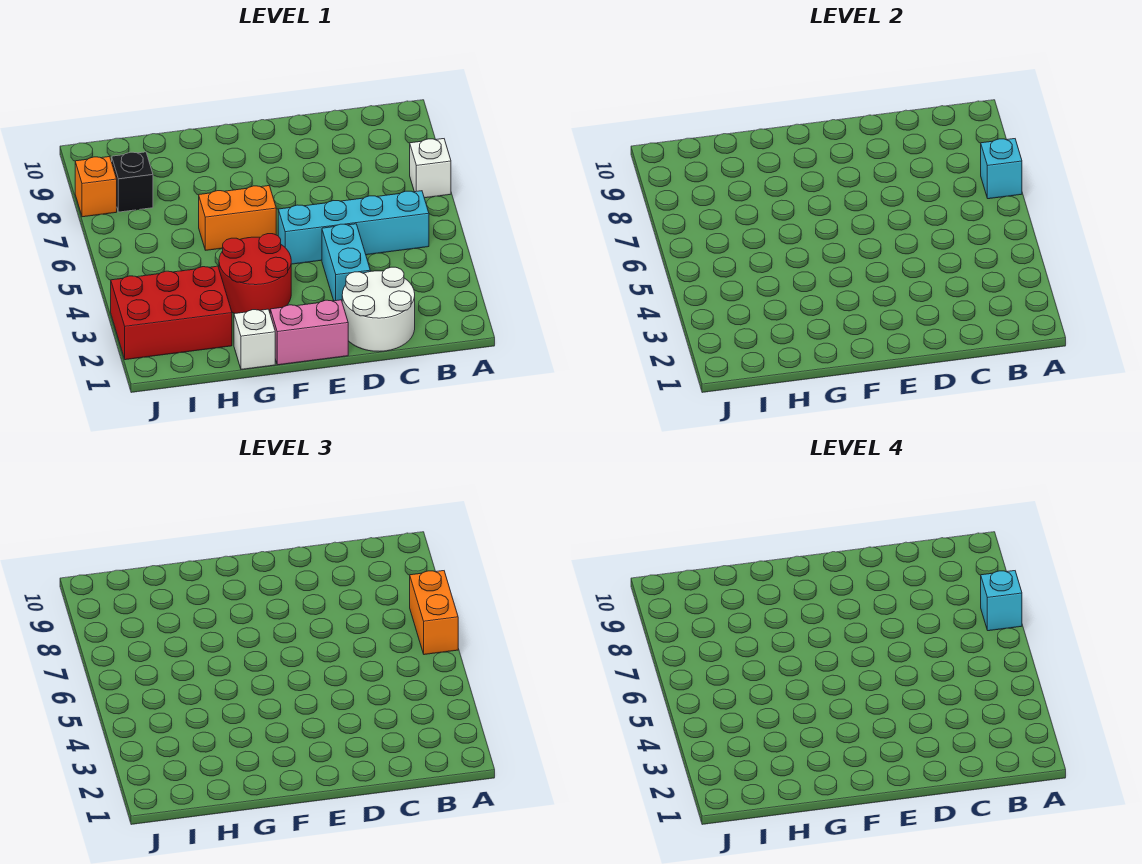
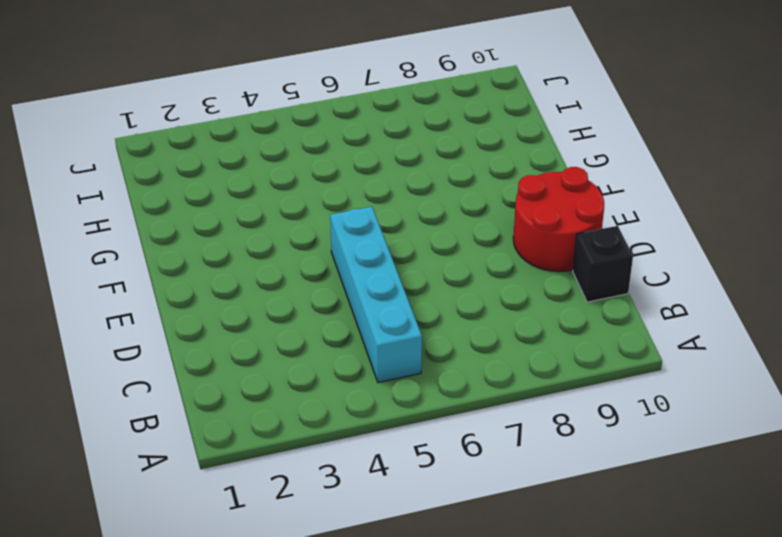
black 1x1 brick [573,226,633,302] -> black 1x1 brick moved to [112,152,153,212]
red 2x2 round brick [513,167,604,272] -> red 2x2 round brick moved to [219,234,291,314]
none -> white 1x1 brick [410,139,451,198]
none -> white 2x2 round brick [342,267,415,351]
none -> cyan 1x2 brick [322,224,370,301]

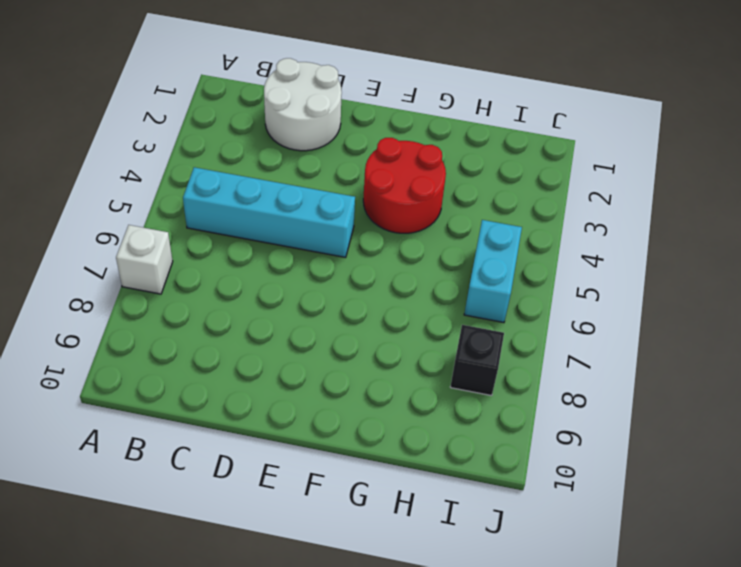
cyan 1x2 brick [464,220,522,323] -> cyan 1x2 brick moved to [322,224,370,301]
none -> pink 1x2 brick [270,300,348,365]
none -> orange 1x2 brick [199,186,276,250]
none -> white 1x1 brick [234,309,275,369]

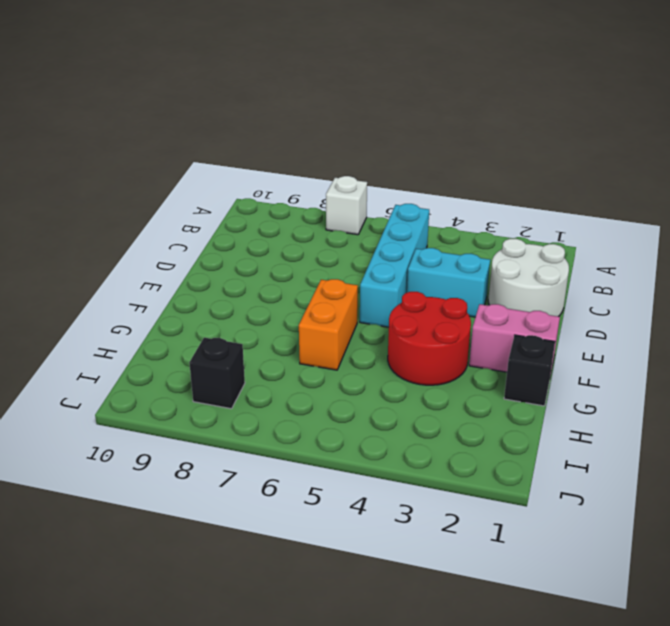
pink 1x2 brick [469,304,560,376] -> pink 1x2 brick turned to [270,300,348,365]
black 1x1 brick [504,335,555,406] -> white 1x1 brick [234,309,275,369]
none -> red 2x3 brick [111,266,232,360]
none -> orange 1x1 brick [75,157,117,217]
none -> cyan 1x1 brick [981,139,1022,199]

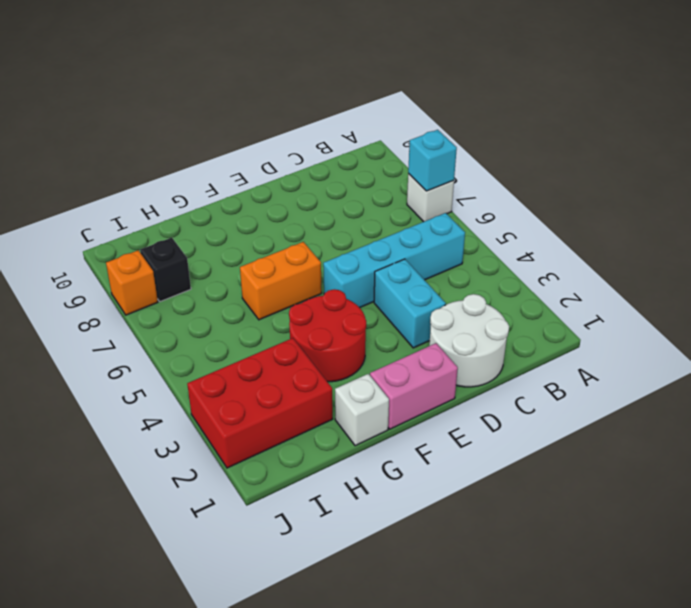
none -> orange 1x2 brick [410,571,458,655]
none -> cyan 1x1 brick [981,571,1022,631]

